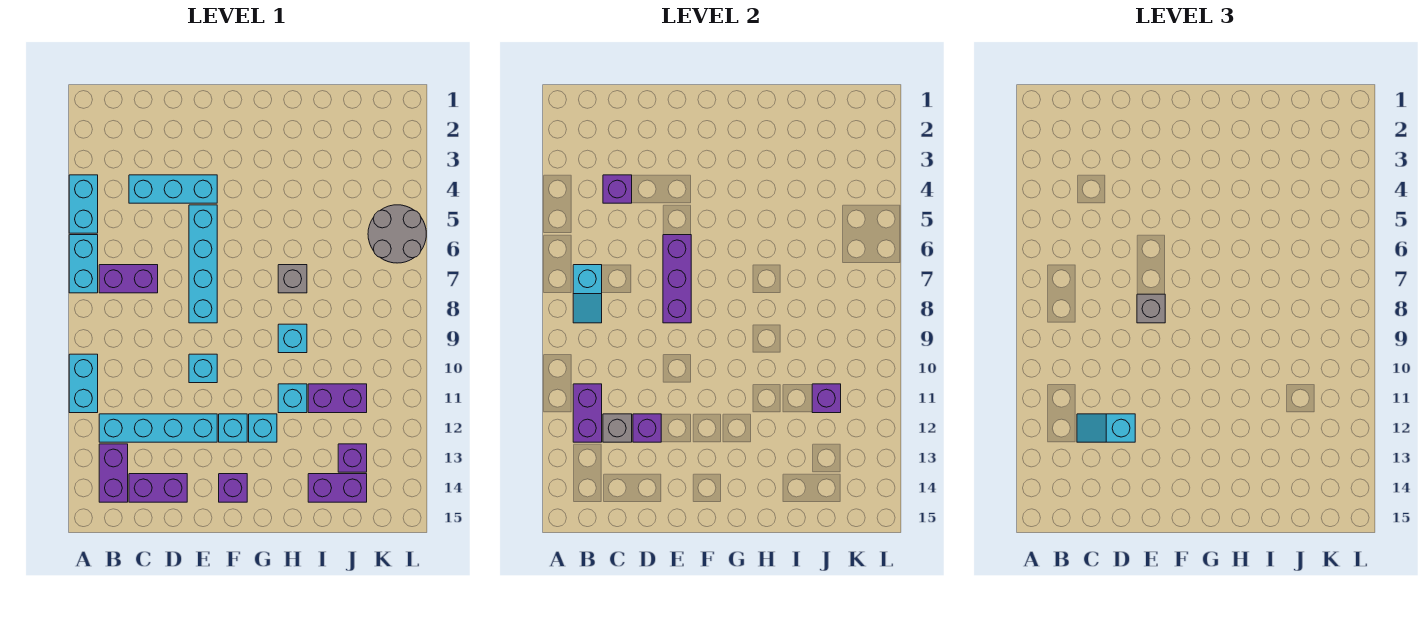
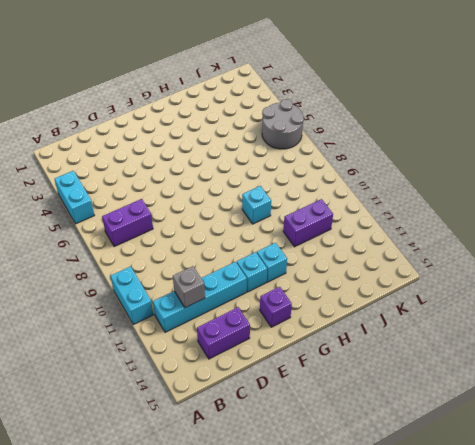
none -> cyan 1x2 brick [69,235,98,293]
none -> purple 1x2 brick [99,444,128,502]
none -> cyan 1x3 brick [129,175,217,203]

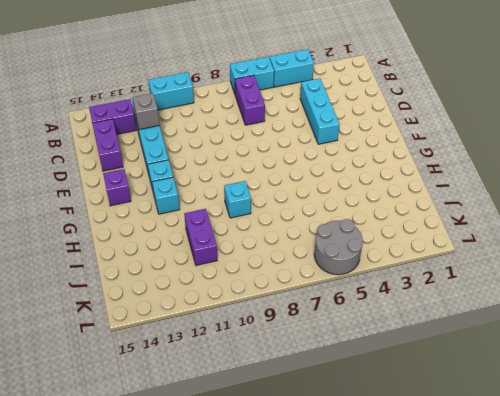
none -> cyan 1x4 brick [189,205,217,323]
none -> cyan 1x1 brick [189,354,217,383]
none -> grey 1x1 brick [278,265,307,293]

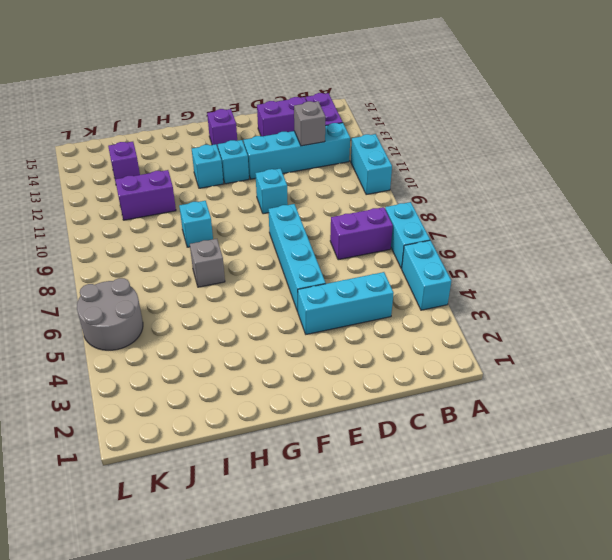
none -> cyan 1x1 brick [278,384,307,413]
none -> purple 1x2 brick [308,474,367,502]
none -> cyan 1x2 slope [573,265,602,323]

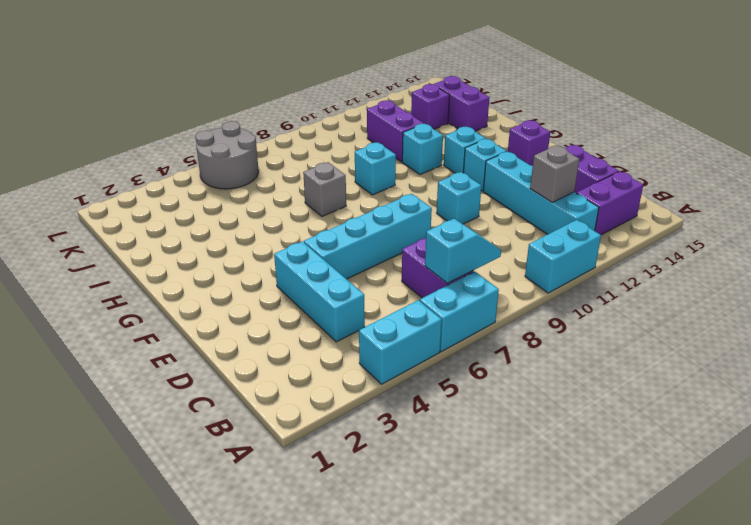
none -> purple 1x2 brick [573,384,602,442]
none -> purple 1x1 brick [603,175,632,203]
none -> purple 1x1 brick [633,414,661,442]

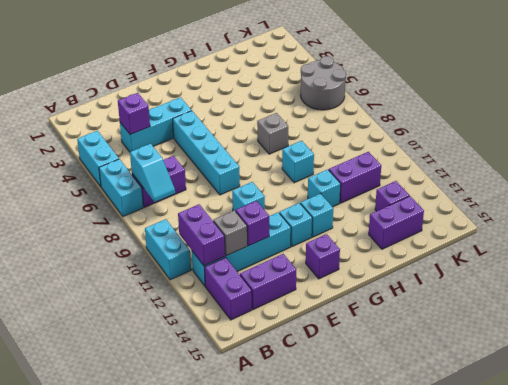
none -> purple 1x3 brick [663,235,691,323]
none -> purple 1x1 brick [812,384,841,413]
none -> cyan 1x2 slope [1077,414,1135,442]

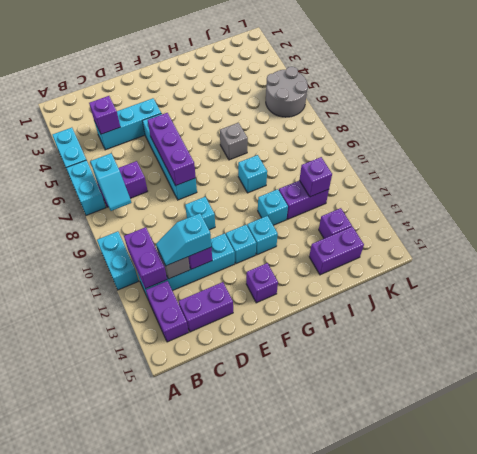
none -> grey 1x1 brick [1137,294,1165,323]

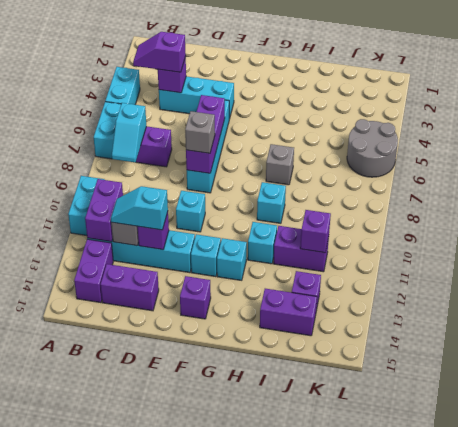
purple 1x2 slope [133,32,186,72] -> none

